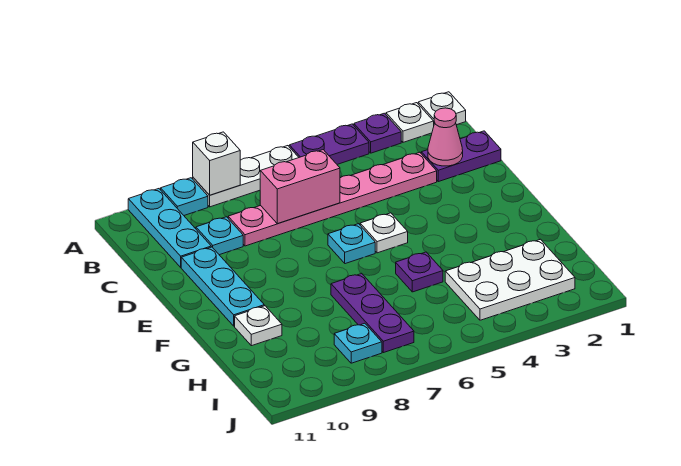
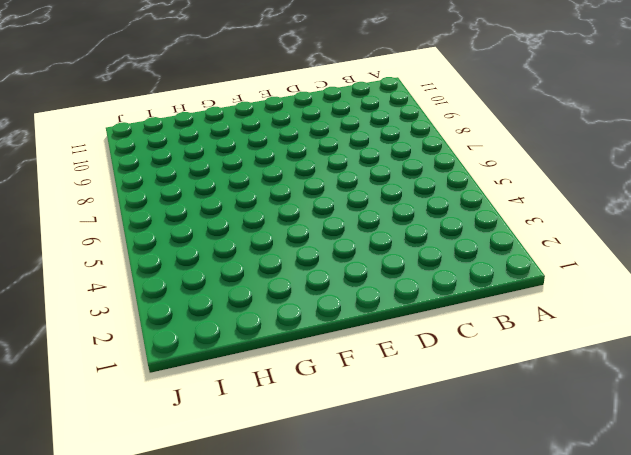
none -> white 1x1 plate [418,92,466,125]
none -> white 1x1 plate [386,103,434,142]
none -> purple 1x1 plate [354,113,401,153]

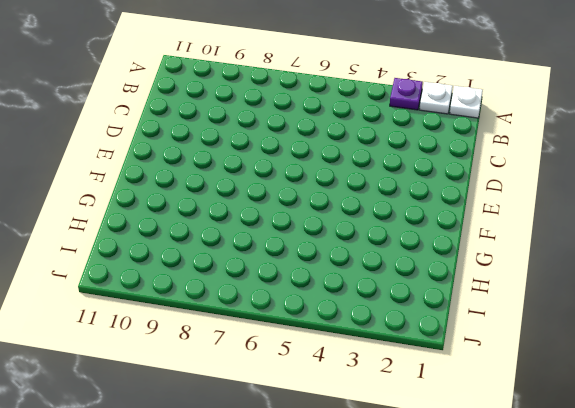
none -> purple 1x2 plate [289,124,369,164]
none -> white 1x3 plate [193,146,299,207]
none -> cyan 1x1 plate [161,178,208,215]

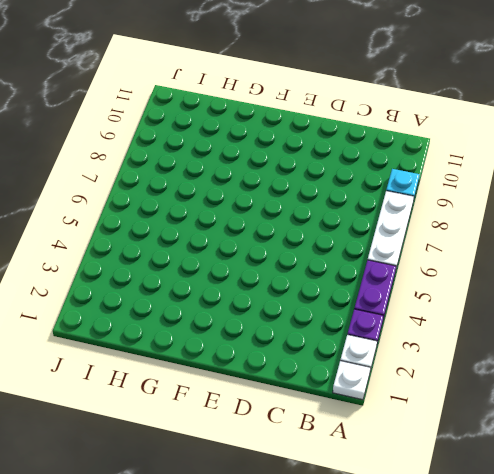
none -> cyan 1x3 plate [128,189,211,267]
none -> purple 1x2 plate [421,131,501,182]
none -> pink 1x6 plate [228,152,437,246]

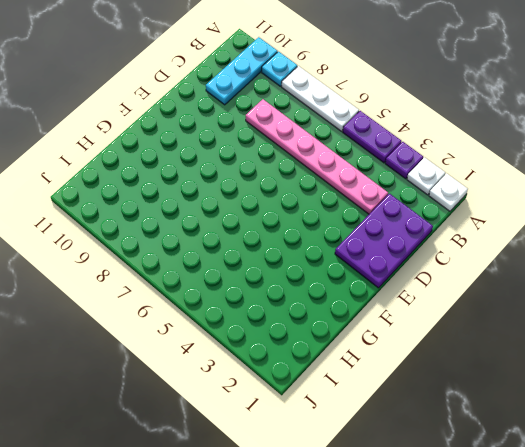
purple 2x3 plate [335,194,433,288] -> purple 1x2 plate [421,131,501,182]
none -> cyan 1x1 plate [196,217,243,255]
none -> cyan 1x3 plate [181,247,264,326]
none -> white 1x1 plate [360,213,408,253]

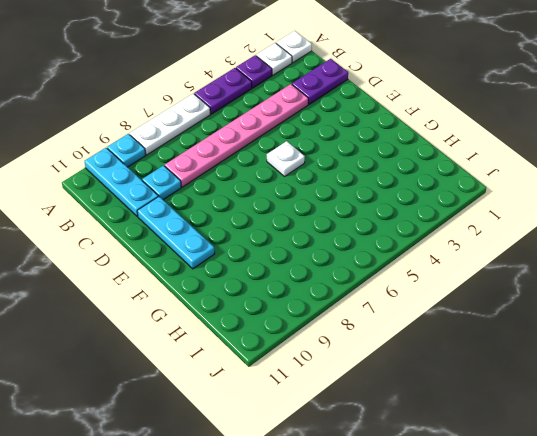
none -> cyan 1x1 plate [328,224,375,264]
none -> purple 1x1 plate [396,252,443,292]
none -> purple 1x3 plate [331,273,414,353]

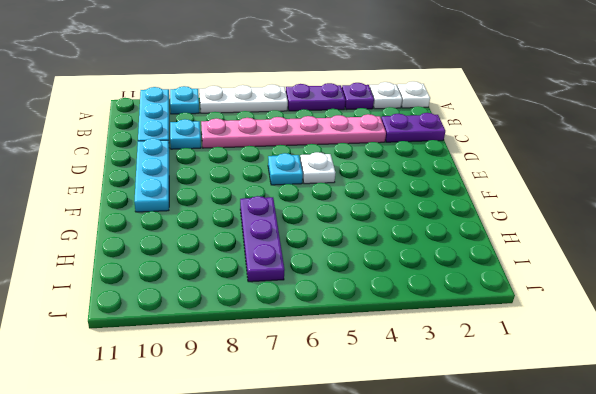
none -> purple 1x1 plate [396,252,443,292]
none -> white 1x1 plate [235,306,282,346]
none -> white 2x3 plate [445,239,575,320]

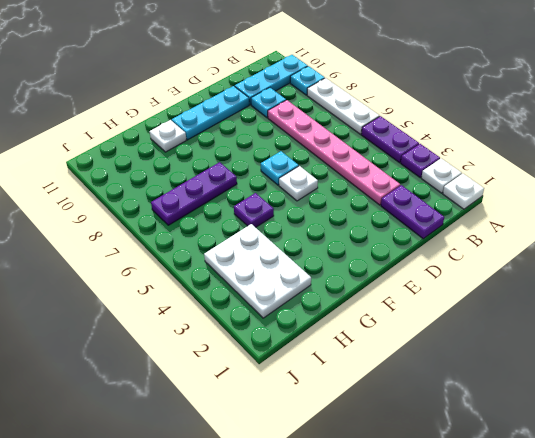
none -> cyan 1x1 plate [334,323,382,363]
none -> white 1x1 brick [193,132,240,195]
none -> pink 1x1 cone [428,108,463,166]

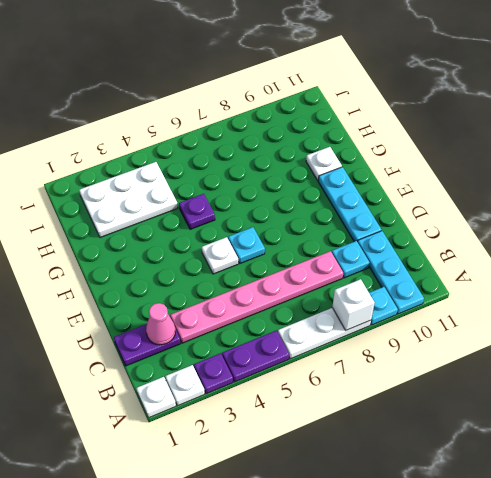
none -> purple 1x3 plate [331,273,414,353]
none -> cyan 1x1 plate [334,323,382,363]
none -> pink 1x2 brick [260,150,340,224]

